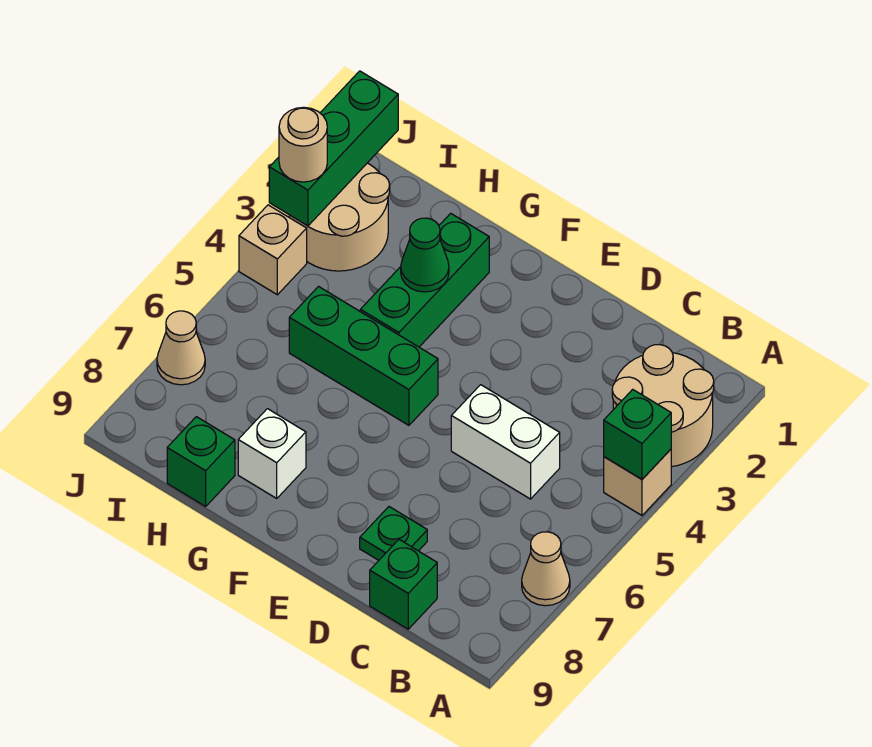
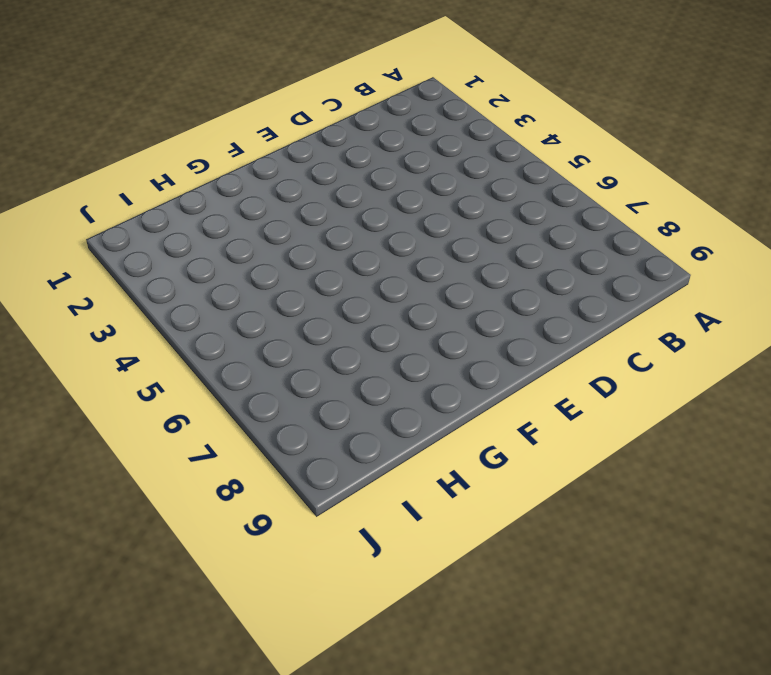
none -> tan 2x2 round brick [612,345,714,467]
none -> tan 1x1 brick [604,449,671,515]
none -> tan 1x1 cone [522,532,570,606]

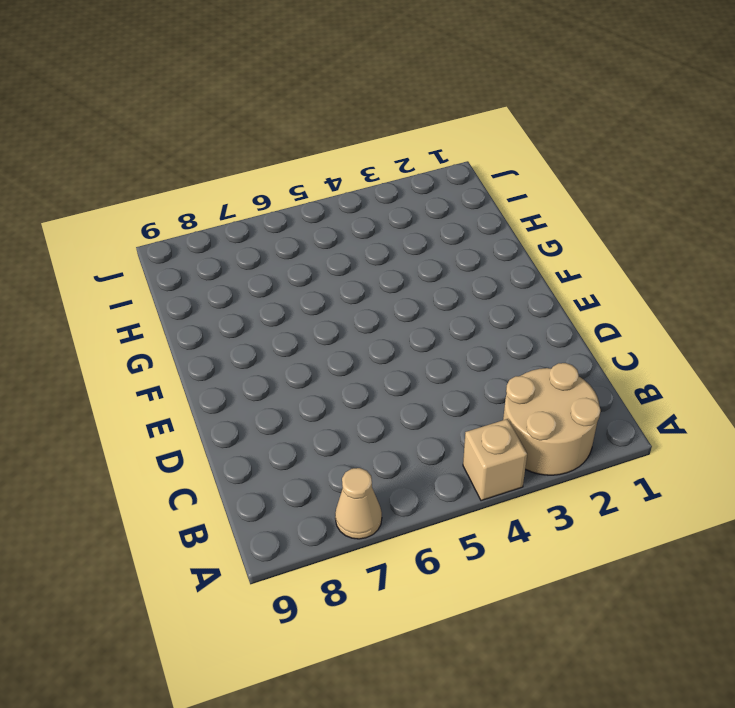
none -> white 1x2 brick [451,385,560,499]
none -> green 1x1 brick [370,540,437,629]
none -> green 1x1 plate [360,507,427,560]

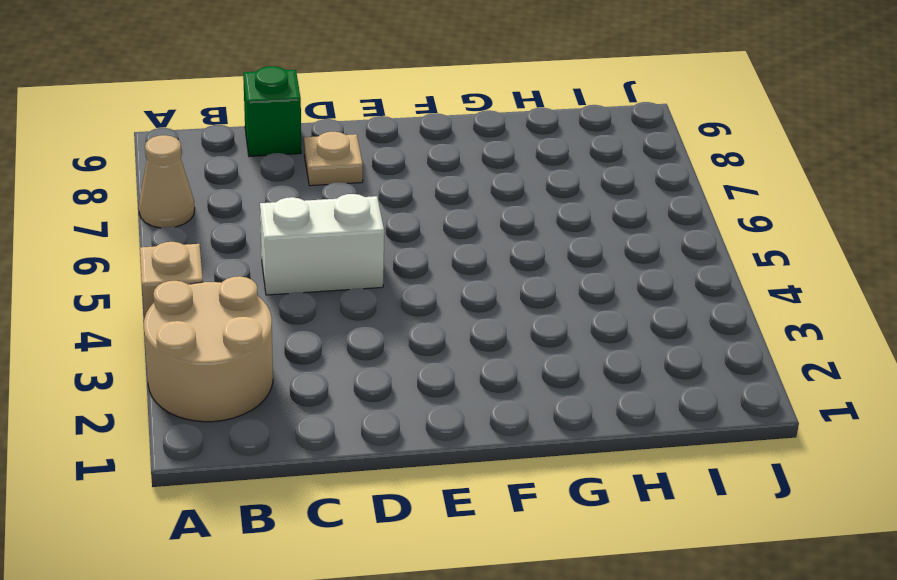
tan 1x1 plate [304,132,363,186] -> green 1x1 plate [360,507,427,560]
none -> green 1x3 brick [289,287,438,425]
none -> green 1x3 brick [360,213,489,347]
none -> white 1x1 brick [238,409,306,498]

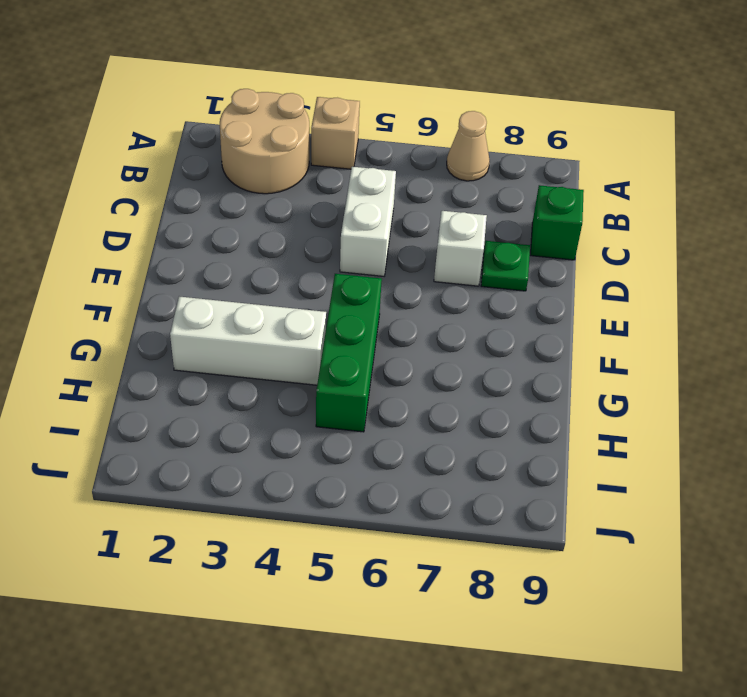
white 1x1 brick [434,211,487,286] -> white 1x1 brick moved to [238,409,306,498]
white 1x3 brick [170,297,326,385] -> green 1x3 brick [360,213,489,347]
none -> green 1x1 brick [167,417,235,506]
none -> tan 2x2 round brick [289,163,390,271]
none -> tan 1x1 brick [239,205,307,295]

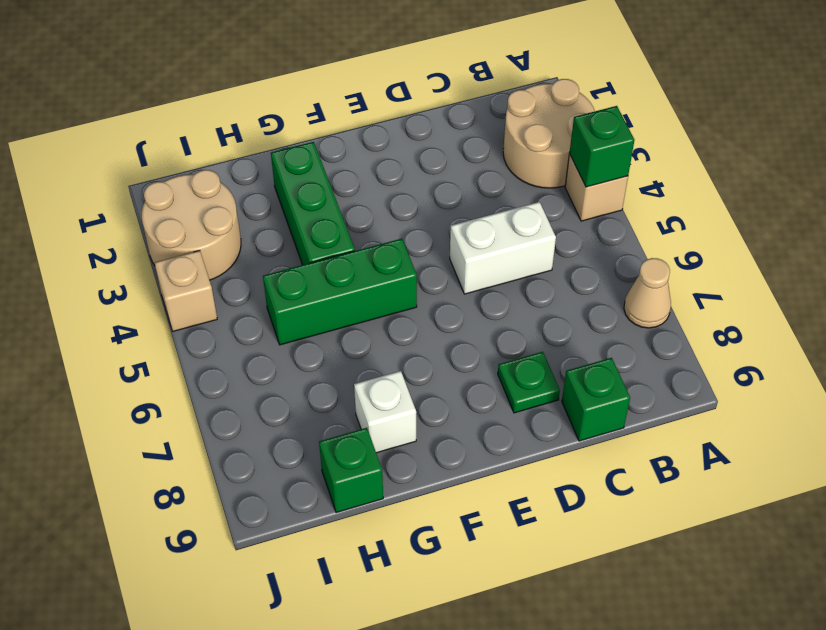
none -> tan 1x1 cone [157,311,205,385]
none -> green 1x1 cone [401,218,449,292]
none -> green 1x3 brick [269,71,398,226]

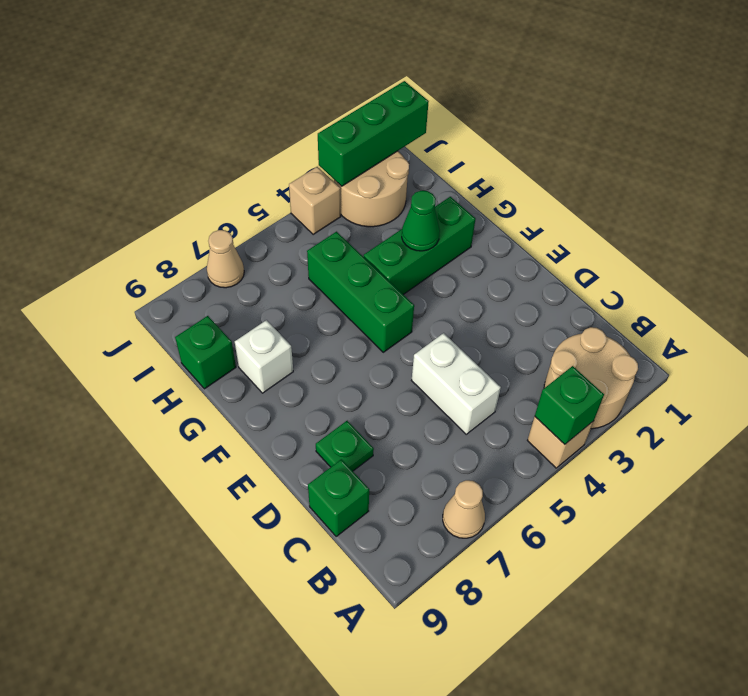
none -> tan 1x1 round brick [279,107,327,182]

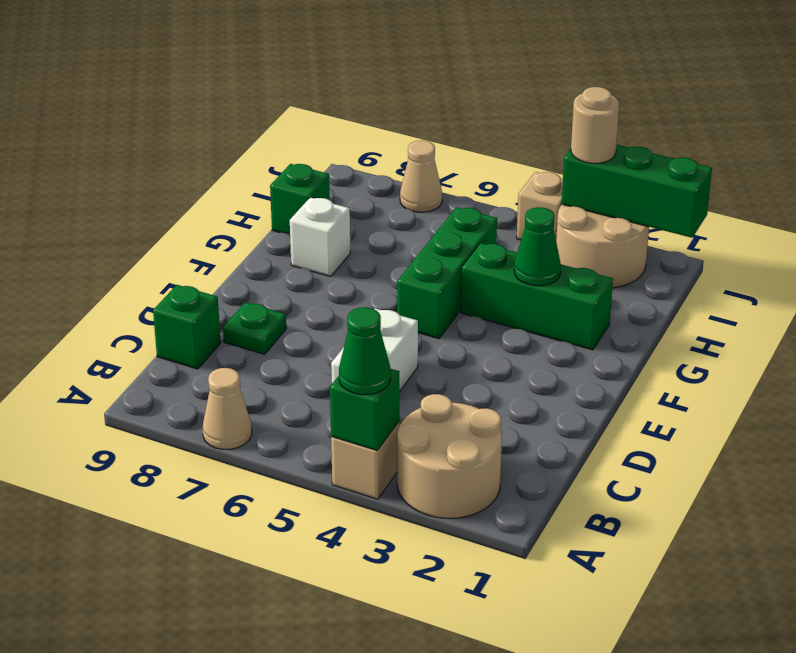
green 1x1 cone [339,307,391,395] -> none

